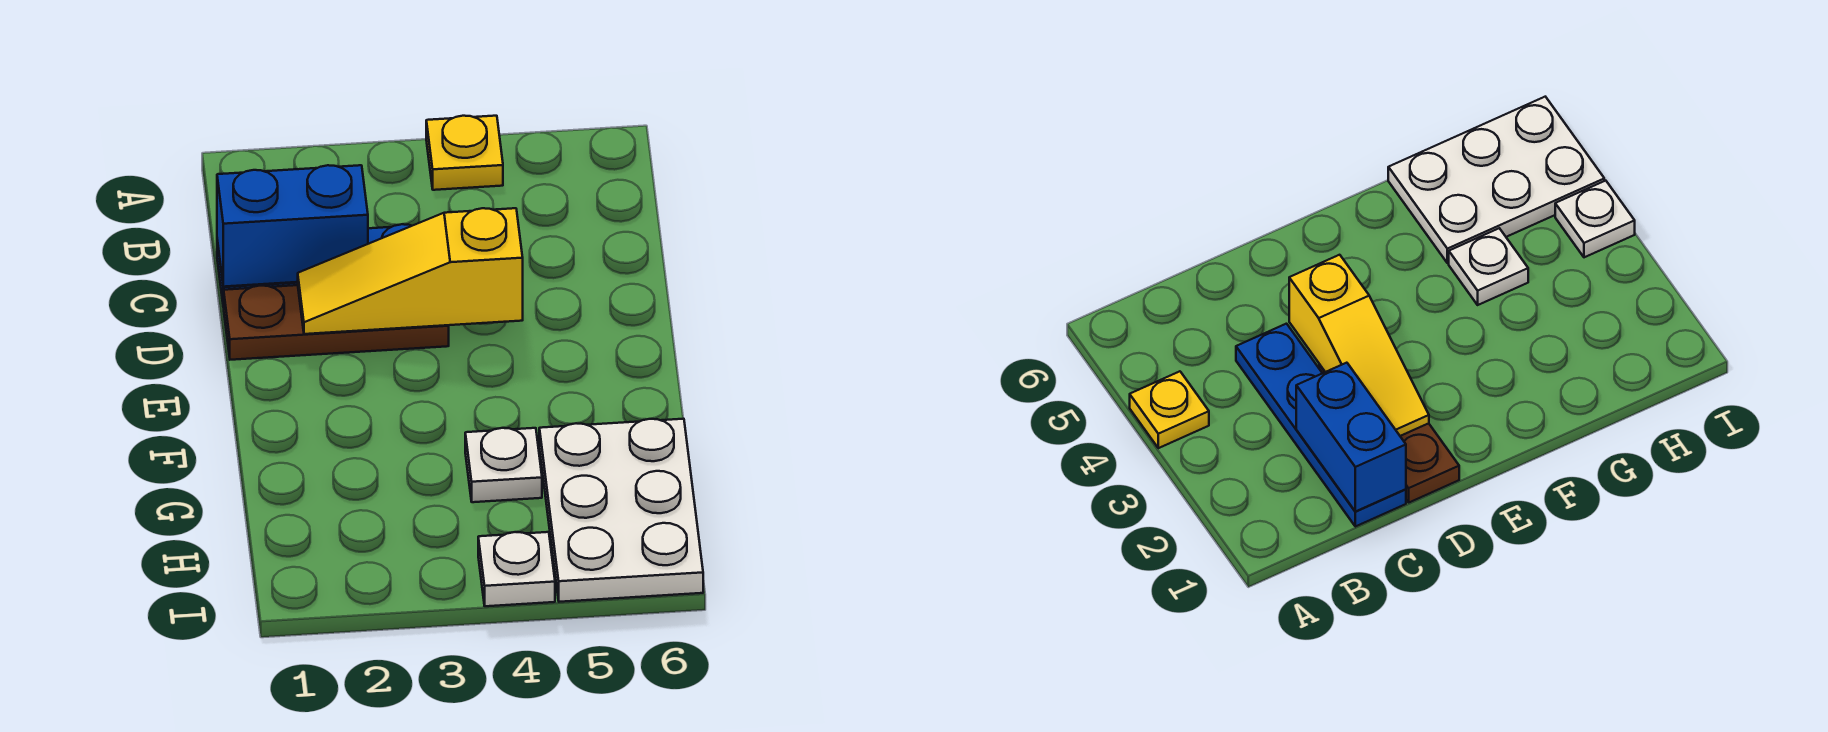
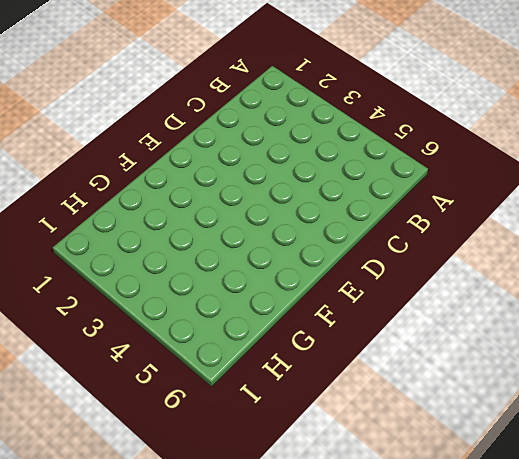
none -> yellow 1x1 plate [426,116,503,190]
none -> blue 1x4 plate [1236,324,1406,527]

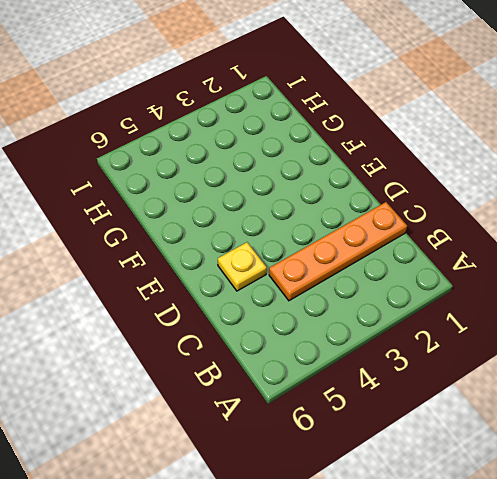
orange 1x4 plate [269,202,407,301] -> blue 1x4 plate [1236,324,1406,527]
yellow 1x1 plate [218,242,267,291] -> yellow 1x1 plate moved to [426,116,503,190]
none -> brown 1x3 plate [224,285,449,360]
none -> white 1x1 plate [465,428,542,502]

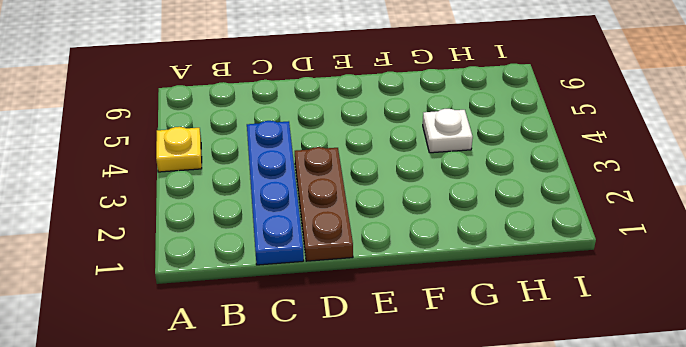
none -> white 2x3 plate [539,419,703,602]
none -> white 1x1 plate [478,532,555,606]

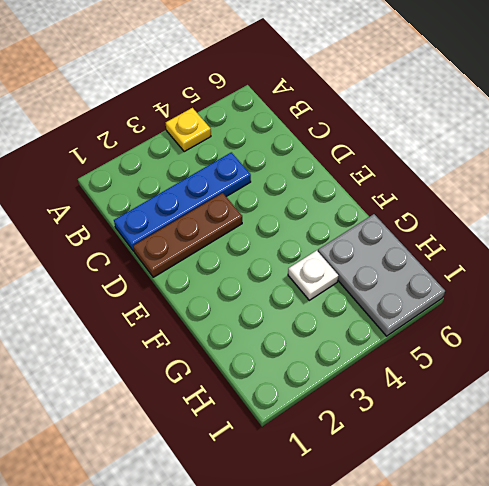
grey 2x3 plate [318,214,445,336] -> white 2x3 plate [539,419,703,602]
none -> white 1x1 plate [478,532,555,606]
none -> blue 1x2 brick [217,165,368,287]

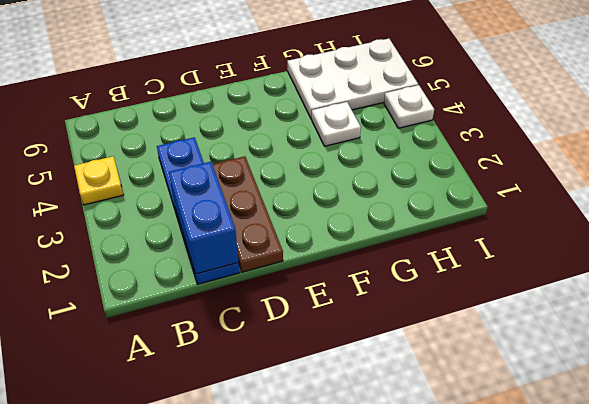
none -> yellow 1x3 slope [298,208,523,334]

